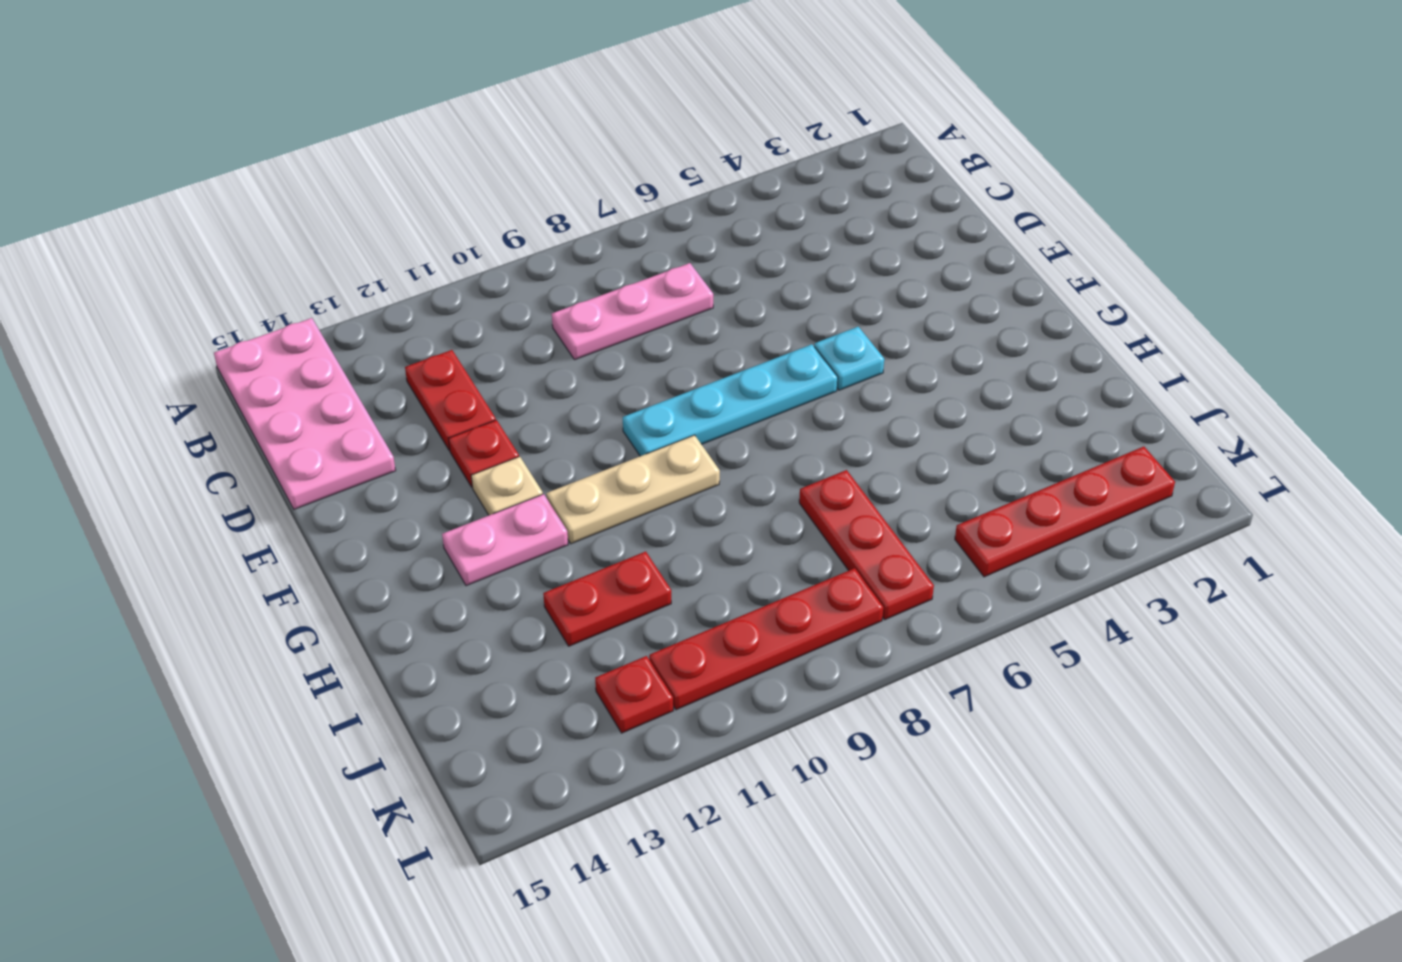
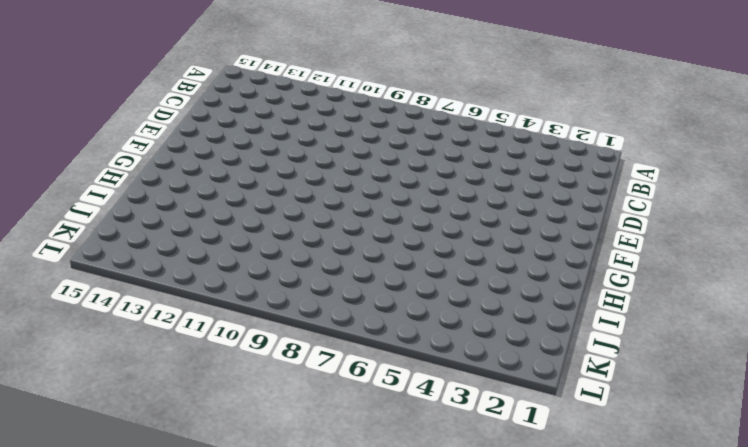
none -> pink 2x4 plate [214,318,396,509]
none -> pink 1x3 plate [552,263,713,360]
none -> red 1x2 plate [405,350,496,451]

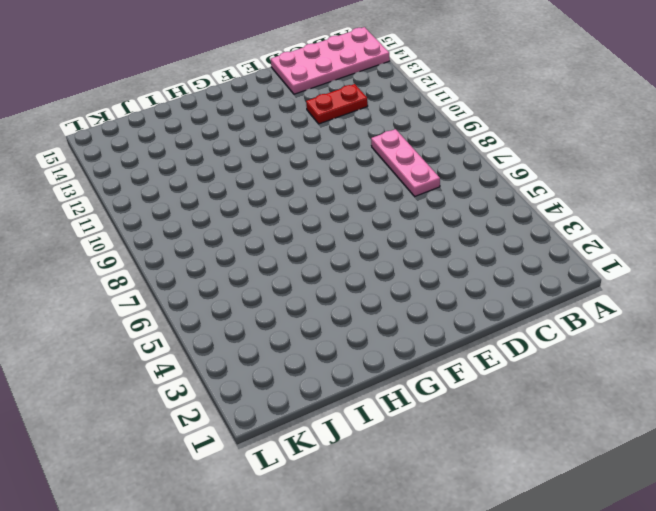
none -> red 1x1 plate [449,420,519,487]
none -> cyan 1x1 plate [814,327,884,390]
none -> cyan 1x4 plate [623,344,838,456]

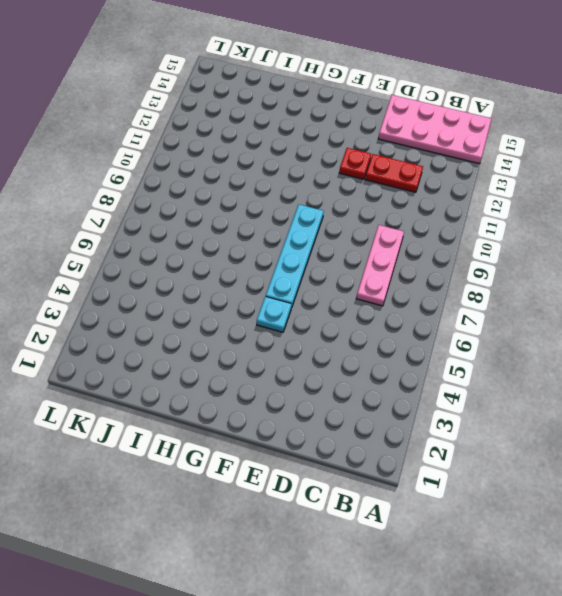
none -> tan 1x1 plate [471,457,543,515]
none -> tan 1x3 plate [546,435,720,544]
none -> pink 1x2 plate [442,494,568,586]

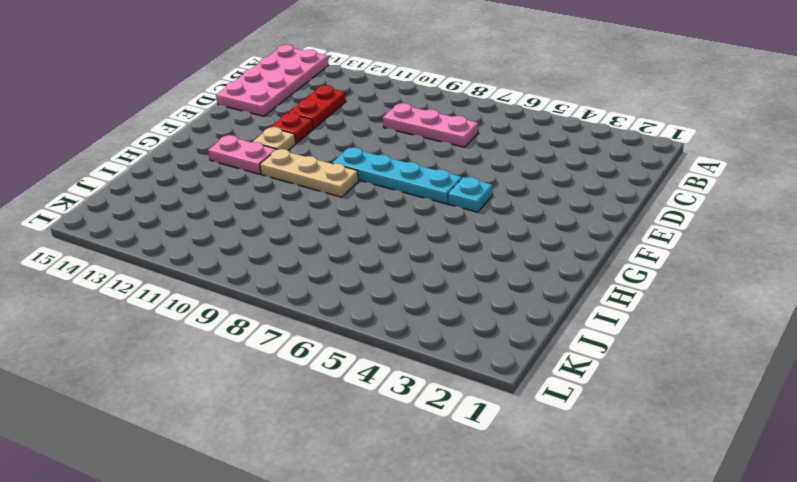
none -> red 1x3 plate [799,470,934,620]
none -> red 1x2 plate [543,551,671,646]
none -> red 1x4 plate [955,447,1175,577]

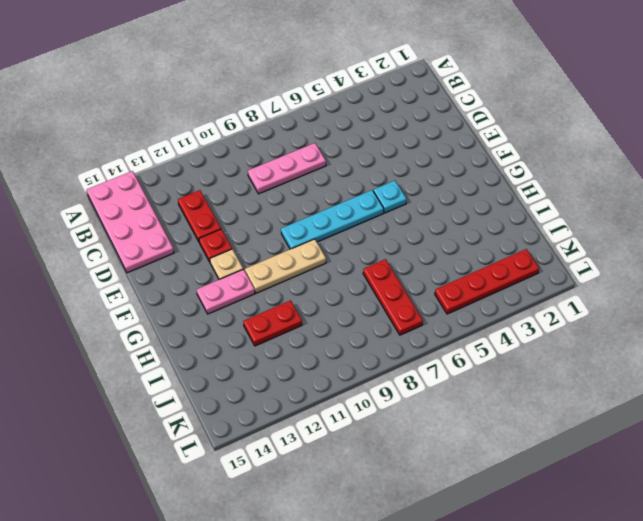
none -> red 1x4 plate [649,568,883,710]
none -> red 1x1 plate [595,656,673,733]

